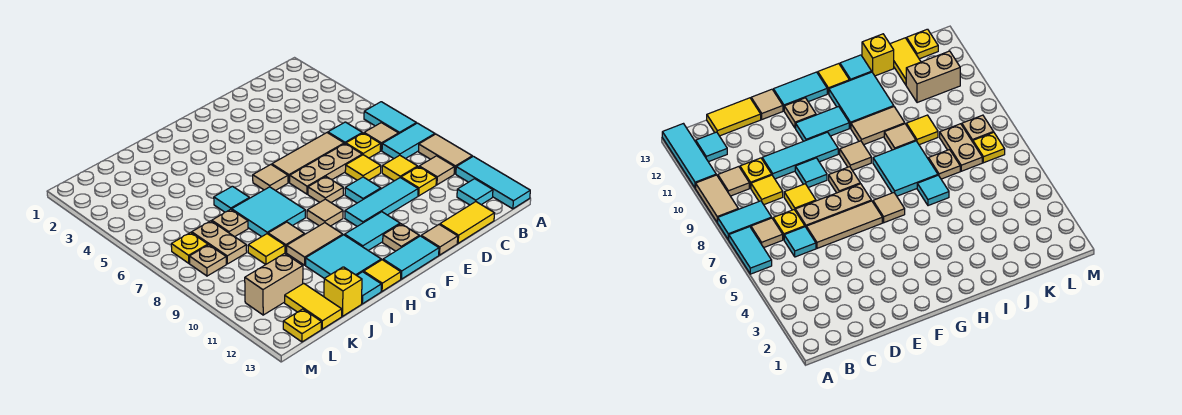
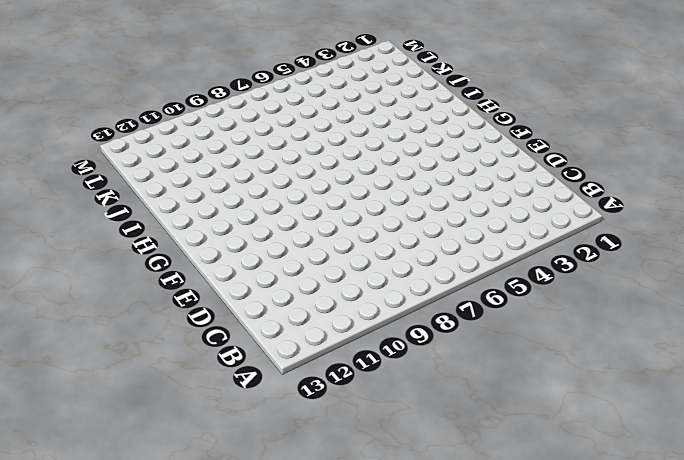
none -> cyan 1x2 tile [364,102,416,133]
none -> cyan 1x2 tile [382,123,435,159]
none -> tan 1x2 tile [418,134,472,174]
none -> cyan 1x3 tile [456,156,530,209]

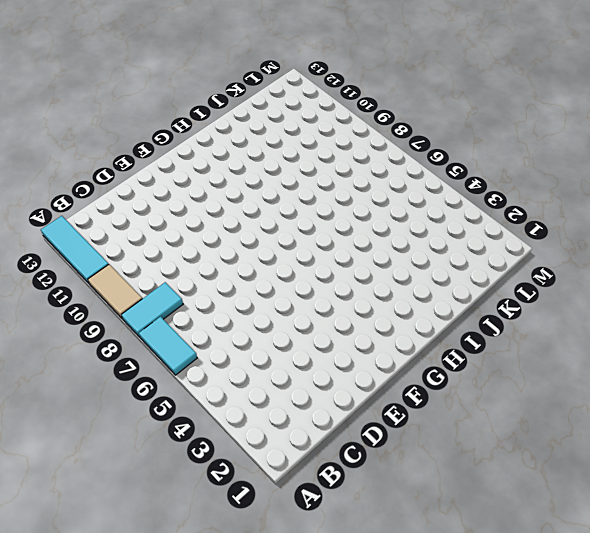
none -> tan 1x1 tile [364,123,399,151]
none -> tan 1x1 tile [419,156,454,185]
none -> cyan 1x1 tile [457,179,493,205]
none -> cyan 1x1 tile [328,122,362,144]

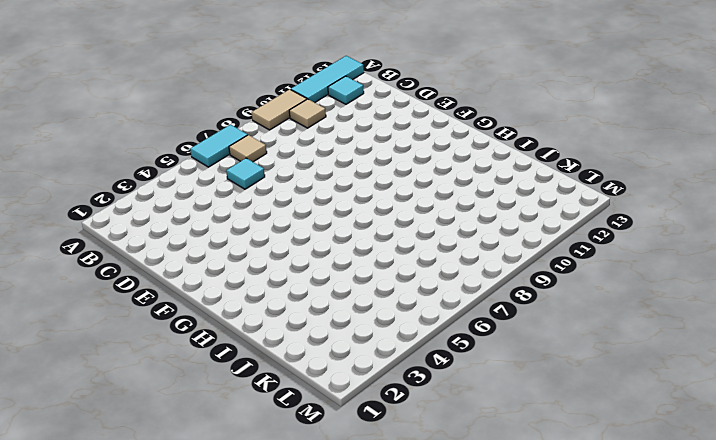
none -> cyan 1x2 tile [382,123,435,159]
none -> yellow 1x1 plate [346,133,381,158]
none -> yellow 1x1 tile [382,155,418,181]
none -> yellow 1x1 plate [401,167,436,196]

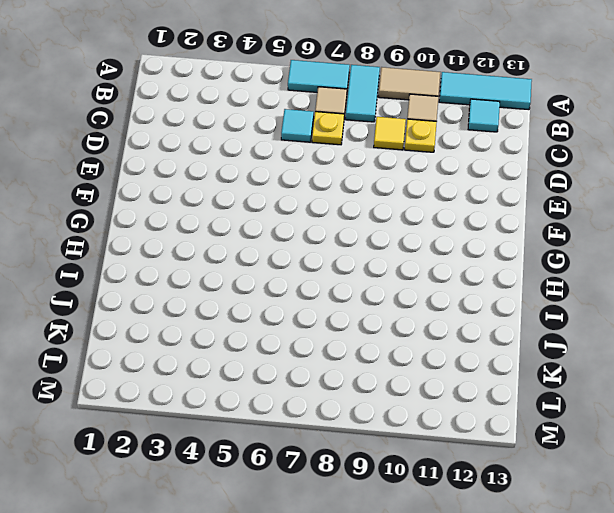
none -> yellow 1x2 tile [440,202,494,243]
none -> tan 1x3 tile [272,133,344,182]
none -> tan 1x3 plate [290,144,362,194]
none -> yellow 1x1 tile [345,155,381,180]

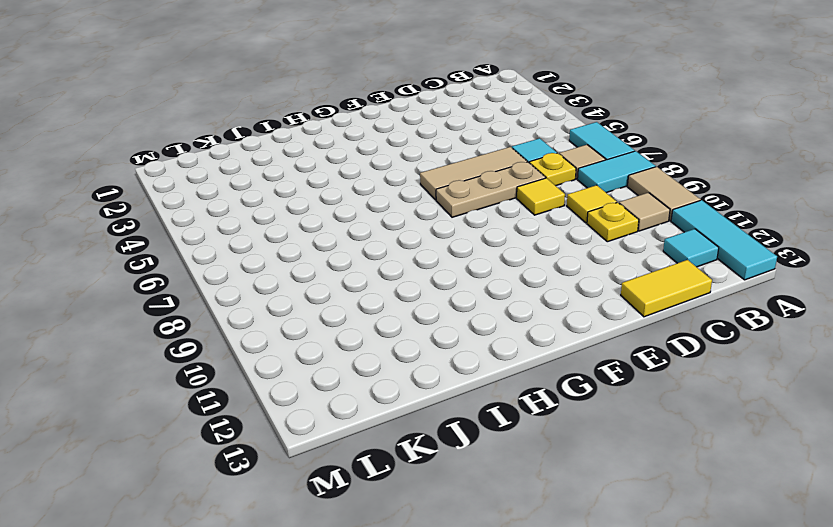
none -> cyan 1x3 tile [345,178,418,226]
none -> cyan 1x1 tile [345,177,381,203]
none -> tan 1x1 tile [421,225,458,255]
none -> tan 1x1 plate [308,177,343,203]

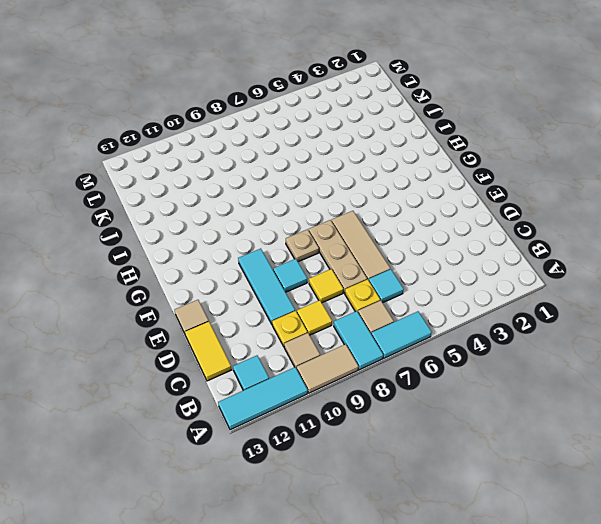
none -> cyan 1x2 tile [345,212,400,251]
none -> tan 1x1 plate [383,224,419,251]
none -> cyan 1x2 tile [383,236,439,279]
none -> tan 1x1 tile [253,165,288,191]

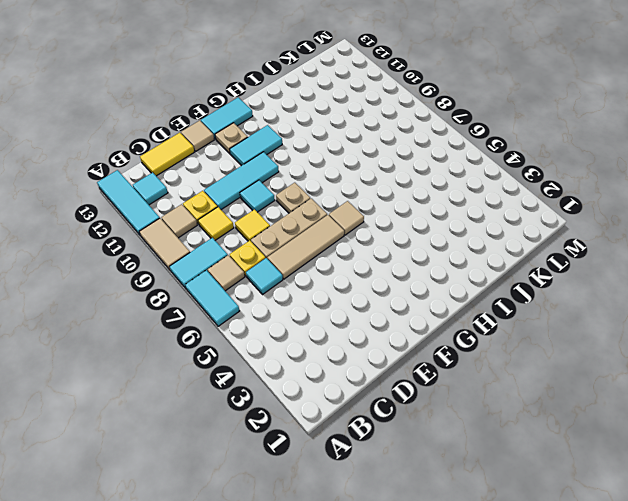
none -> tan 1x1 tile [307,199,343,226]
none -> cyan 2x2 tile [232,187,305,237]
none -> tan 1x2 tile [287,223,343,265]
none -> cyan 2x2 tile [306,235,381,278]

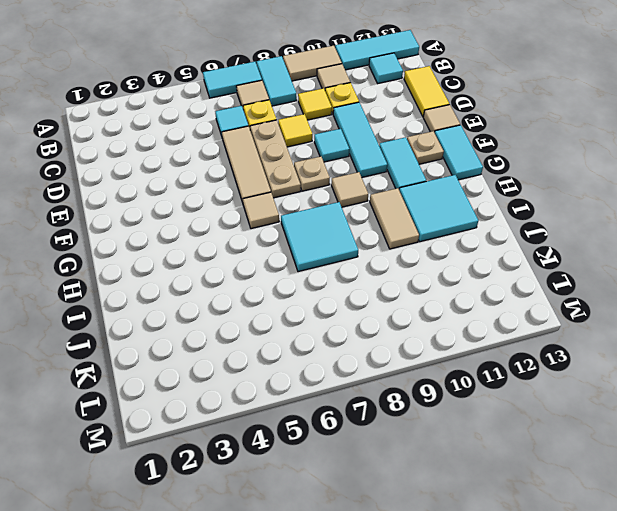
none -> yellow 1x1 tile [364,260,401,291]
none -> cyan 1x1 tile [214,186,249,212]
none -> tan 1x1 tile [268,222,305,253]
none -> cyan 1x1 tile [357,272,381,304]

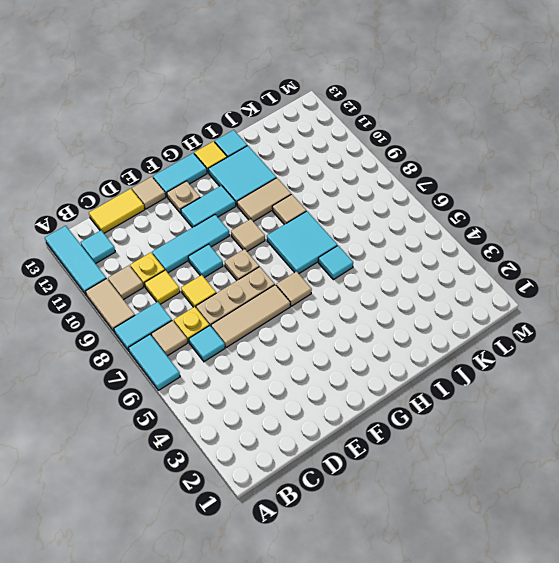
none -> tan 1x1 plate [212,209,248,237]
none -> yellow 1x1 tile [248,234,285,265]
none -> yellow 1x1 brick [324,267,362,316]
none -> tan 1x2 plate [192,221,247,264]

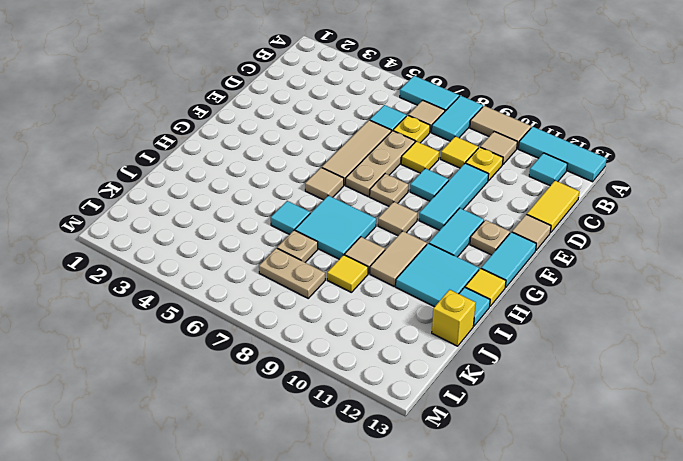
none -> tan 1x2 brick [245,254,303,315]
none -> yellow 1x2 tile [285,283,342,329]
none -> yellow 1x1 plate [171,232,208,263]
none -> tan 1x1 plate [189,245,226,276]

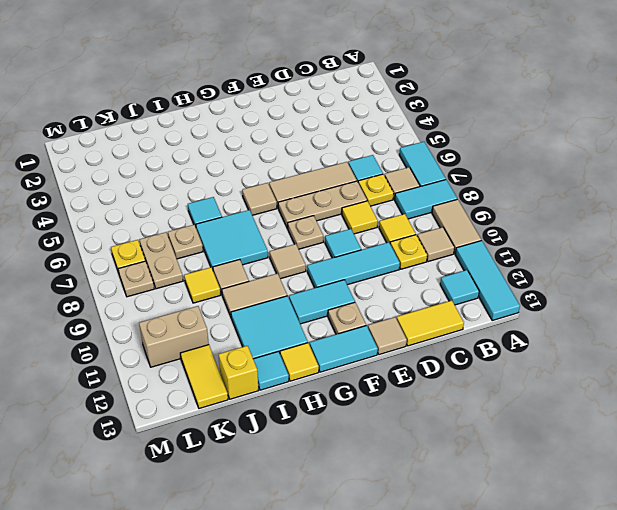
none -> yellow 1x1 plate [283,309,321,342]

